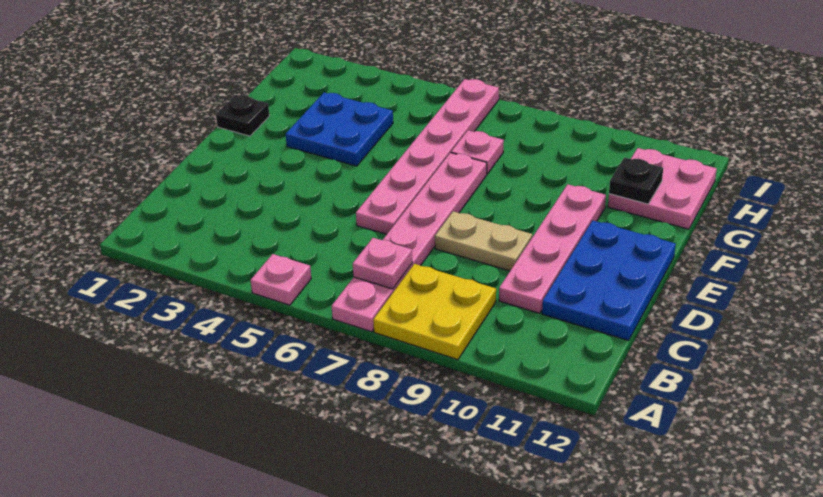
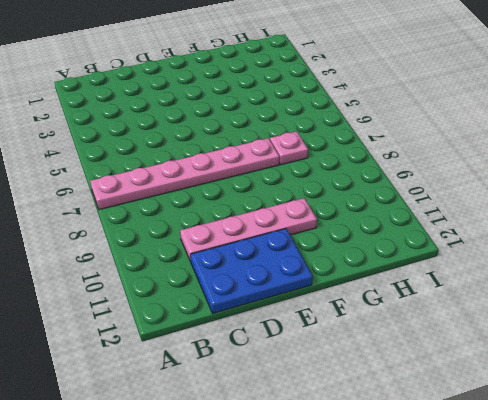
none -> pink 1x1 plate [251,254,311,305]
none -> yellow 2x2 plate [373,264,496,360]
none -> pink 1x6 plate [356,79,499,234]

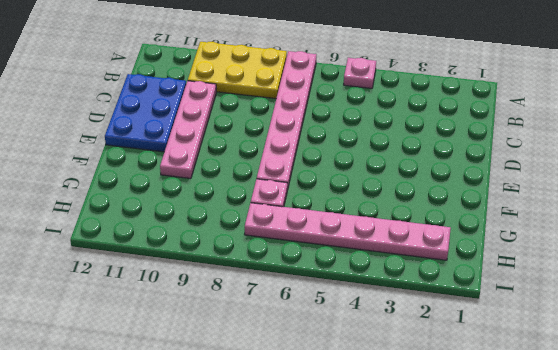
yellow 2x3 plate [188,42,287,99] -> yellow 2x2 plate [373,264,496,360]
pink 1x6 plate [245,203,451,260] -> pink 1x6 plate turned to [356,79,499,234]
none -> tan 1x2 plate [435,211,532,271]
none -> black 1x1 plate [216,95,269,136]
none -> blue 2x2 plate [286,93,393,166]

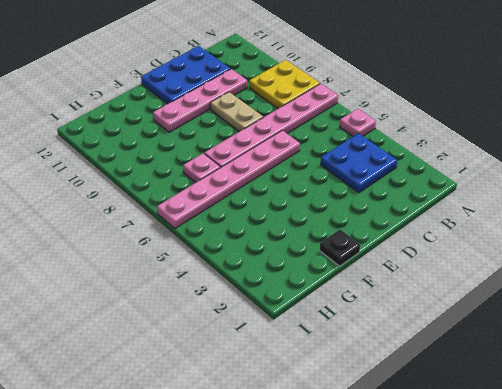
blue 2x2 plate [321,133,397,193] -> blue 2x2 plate moved to [286,93,393,166]
none -> pink 2x2 plate [608,148,717,229]
none -> pink 1x1 plate [353,238,412,289]
none -> black 1x1 plate [609,158,663,204]

